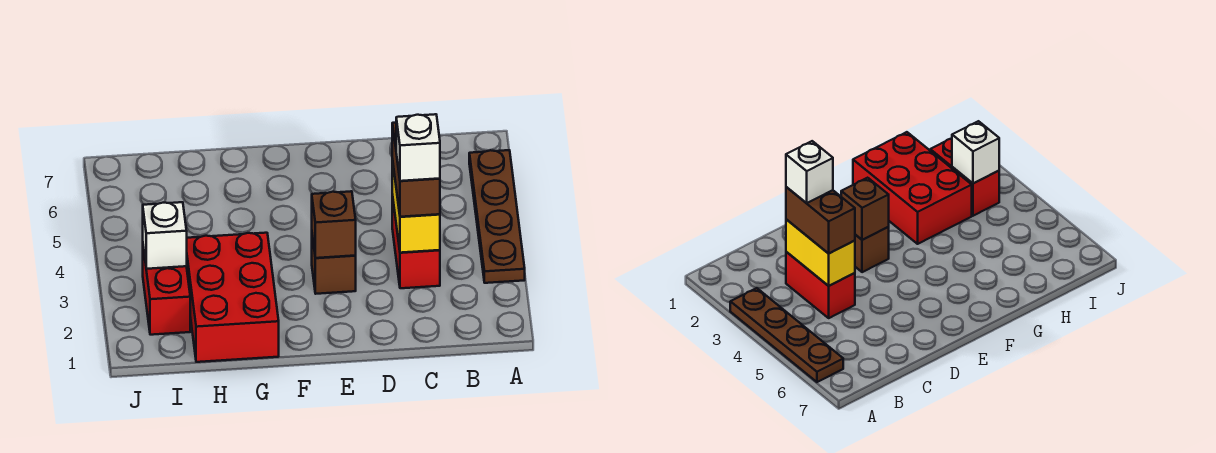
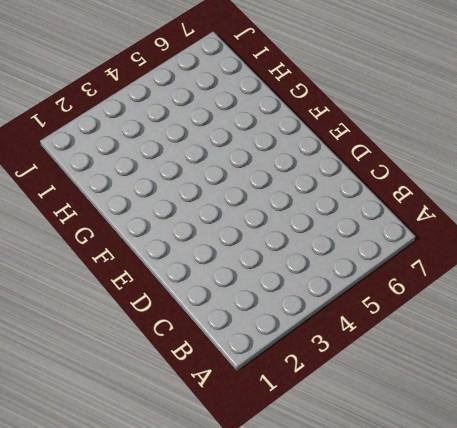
none -> brown 1x4 plate [469,150,525,283]
none -> red 1x2 brick [392,195,440,288]

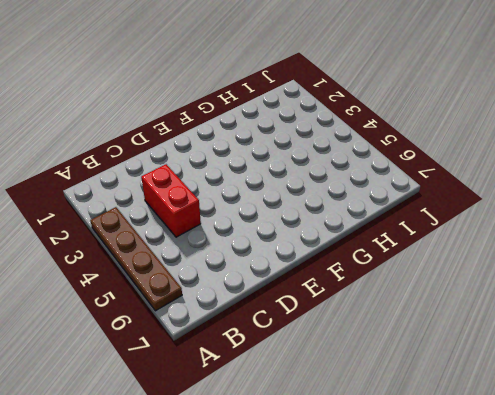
none -> brown 1x1 brick [312,236,356,294]
none -> red 2x3 brick [187,233,279,362]

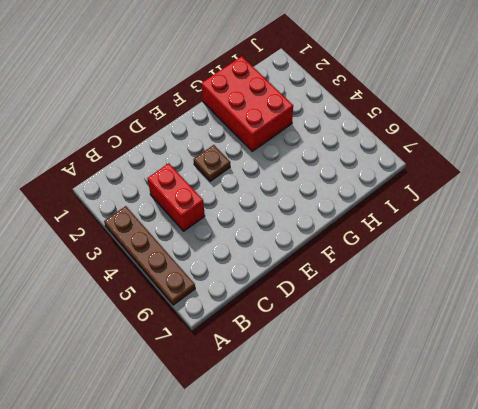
brown 1x1 plate [194,145,230,181] -> brown 1x1 brick [312,236,356,294]
none -> red 1x2 brick [143,247,190,335]
none -> yellow 1x2 brick [392,159,440,253]

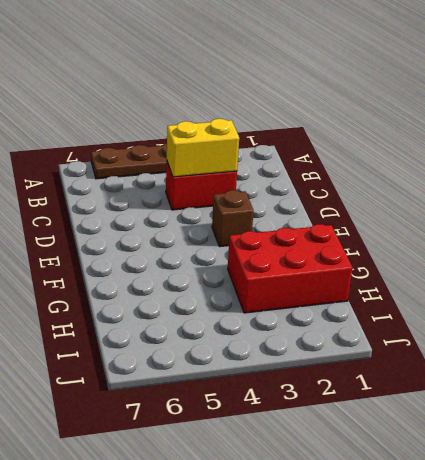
none -> red 1x2 brick [143,247,190,335]
none -> brown 1x1 brick [312,191,356,258]

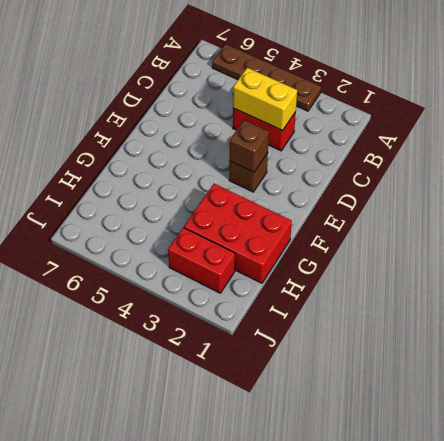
none -> white 1x1 brick [143,202,187,269]
none -> brown 1x2 brick [392,123,440,217]

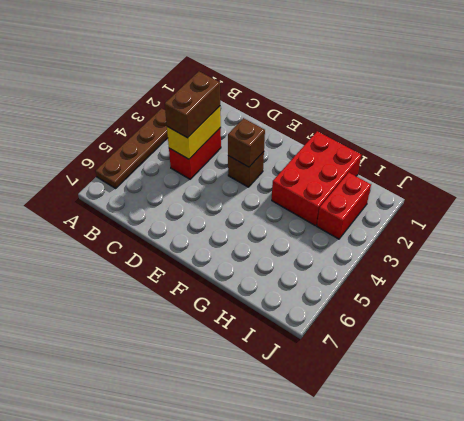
none -> white 1x1 brick [143,202,187,269]
none -> white 1x1 brick [396,114,440,181]

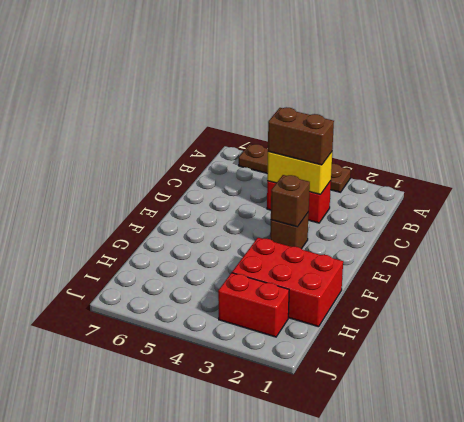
none -> white 1x1 brick [143,202,187,269]
none -> white 1x1 brick [396,114,440,181]

